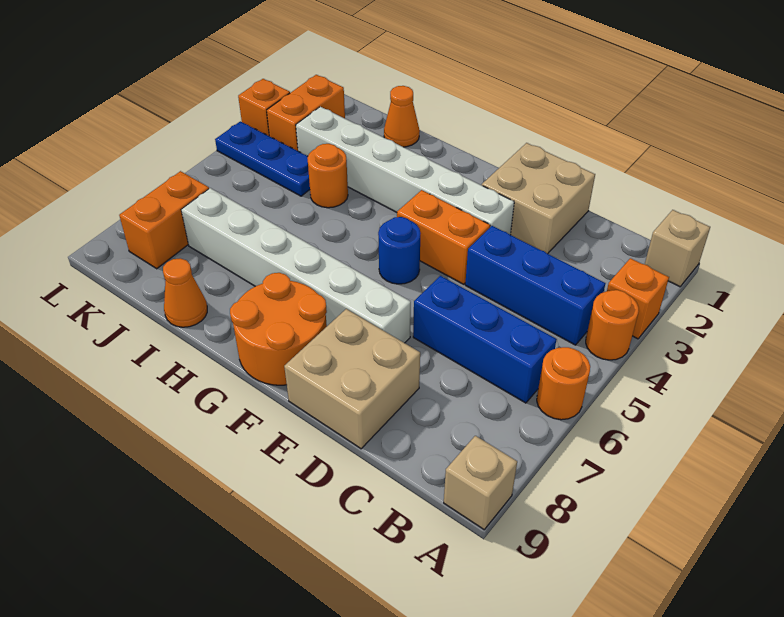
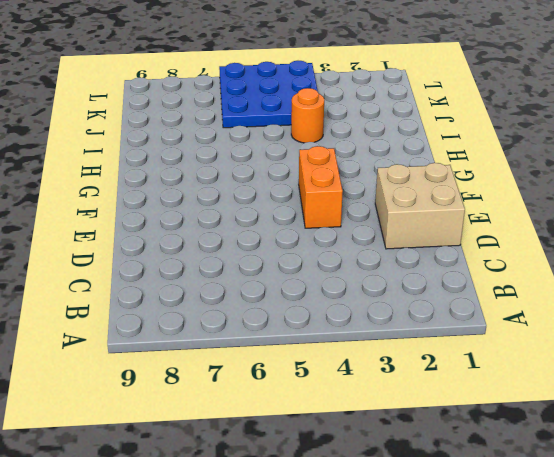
blue 3x3 plate [219,61,318,128] -> blue 1x3 plate [215,121,310,196]
none -> tan 1x1 brick [645,210,710,287]
none -> orange 1x1 brick [607,258,669,339]
none -> orange 1x1 round brick [586,290,639,360]

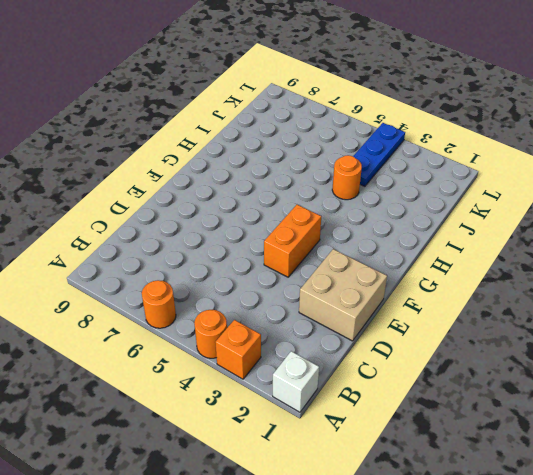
white 1x1 brick [273,351,319,412] -> tan 1x1 brick [645,210,710,287]
none -> tan 1x1 brick [444,436,517,530]
none -> blue 1x3 brick [465,226,605,345]
none -> blue 1x3 brick [413,276,556,403]

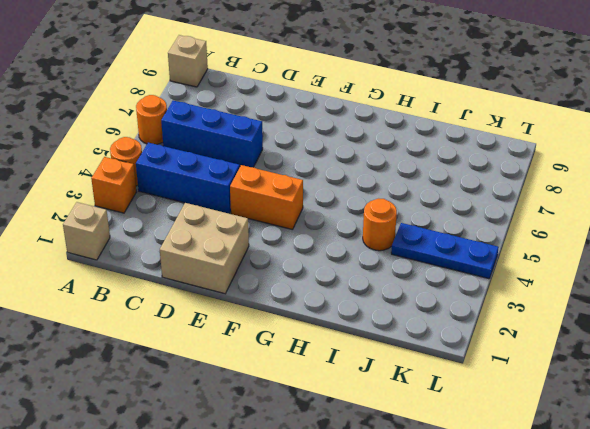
none -> tan 2x2 brick [284,309,420,449]
none -> white 1x6 brick [296,107,514,235]
none -> white 1x6 brick [181,188,411,343]

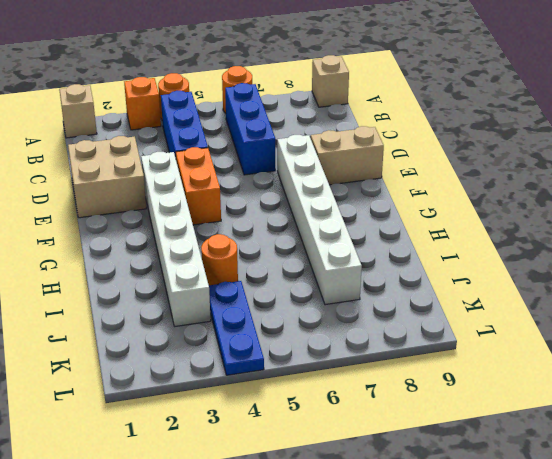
tan 1x2 brick [311,126,384,185] -> tan 2x2 brick [284,309,420,449]
none -> blue 1x1 round brick [378,217,420,284]
none -> orange 2x2 round brick [230,273,327,385]
none -> orange 1x1 cone [384,86,420,147]

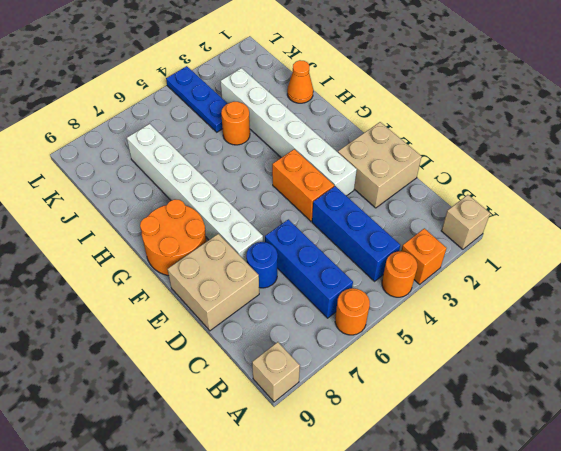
blue 1x1 round brick [246,242,278,288] -> blue 1x1 round brick moved to [378,217,420,284]
none -> orange 1x1 cone [163,258,207,327]
none -> orange 1x2 brick [267,75,345,151]
none -> orange 1x2 brick [119,171,209,269]

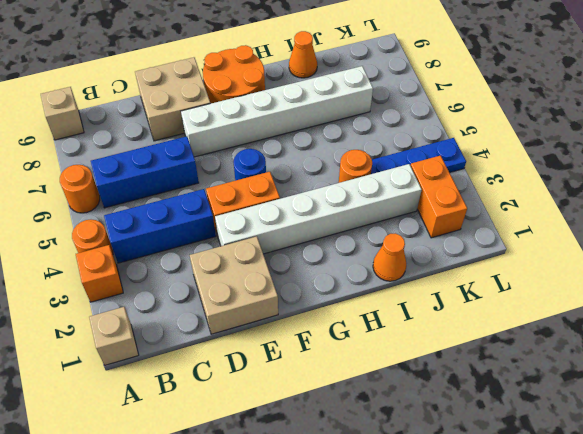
none -> orange 1x2 brick [119,171,209,269]
none -> orange 1x1 brick [238,79,290,136]

